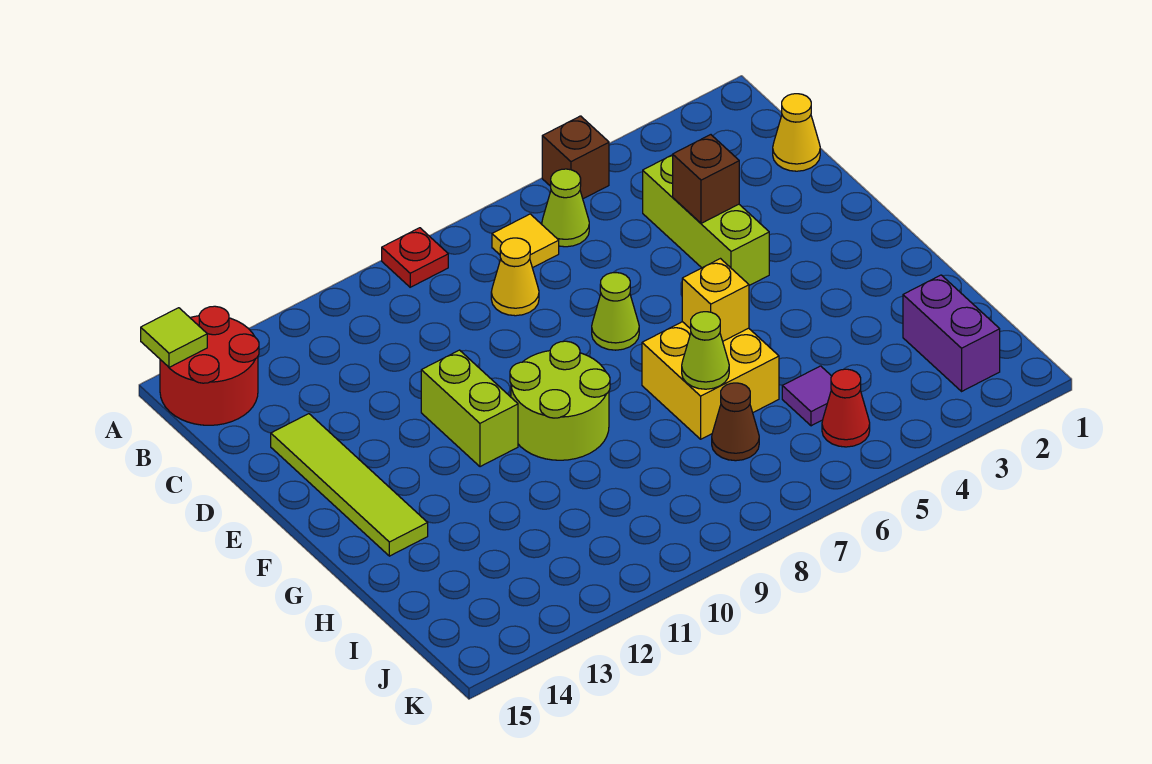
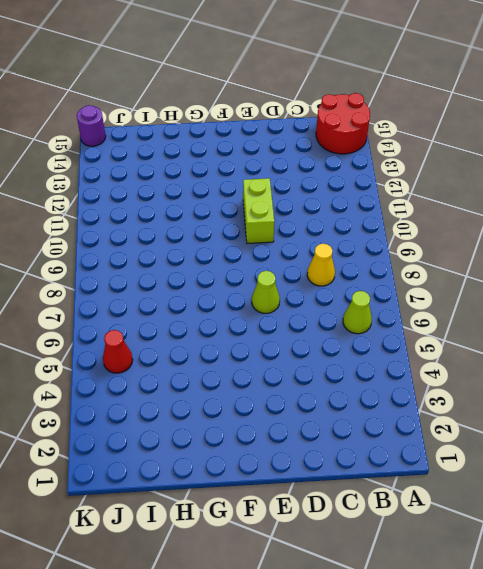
lime 1x2 brick [243,178,274,243] -> lime 1x2 brick turned to [421,350,518,467]
purple 1x1 round brick [77,105,106,146] -> none
none -> brown 1x1 brick [542,116,609,199]
none -> red 1x1 plate [382,228,448,287]
none -> yellow 1x1 tile [492,214,559,268]

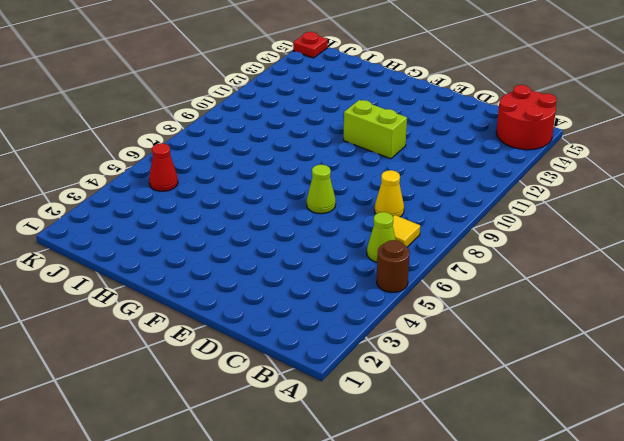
brown 1x1 round brick [377,240,410,292] -> brown 1x1 brick [542,116,609,199]
red 1x1 plate [293,32,328,58] -> red 1x1 plate moved to [382,228,448,287]
none -> yellow 1x1 cone [773,94,820,171]
none -> lime 1x3 brick [643,155,769,285]
none -> lime 1x4 tile [271,414,428,556]

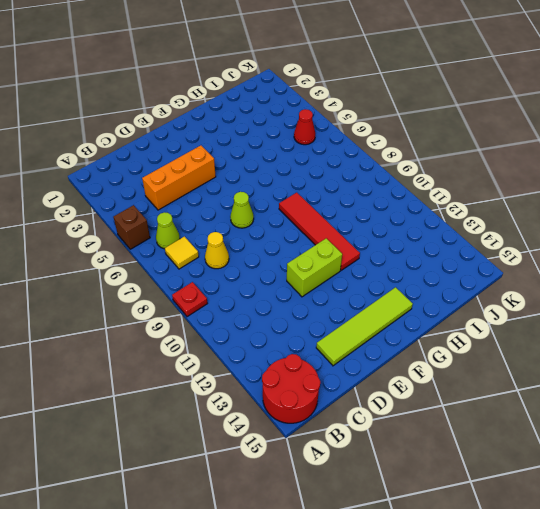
orange 1x3 brick [142,145,216,210] -> lime 1x3 brick [643,155,769,285]
red 1x4 tile [279,193,360,270] -> lime 2x2 round brick [510,341,610,460]
none -> yellow 1x1 cone [773,94,820,171]
none -> yellow 2x2 brick [642,322,779,439]
none -> purple 1x2 brick [903,275,1000,391]

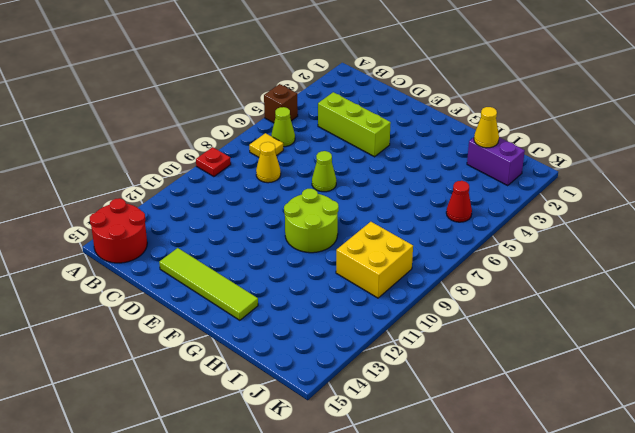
yellow 1x1 cone [474,107,499,148] -> yellow 1x1 cone moved to [773,94,820,171]
yellow 2x2 brick [336,222,413,298] -> yellow 2x2 brick moved to [642,322,779,439]
none -> lime 1x2 brick [421,350,518,467]
none -> purple 1x1 tile [782,366,832,426]
none -> brown 1x1 cone [712,383,759,461]

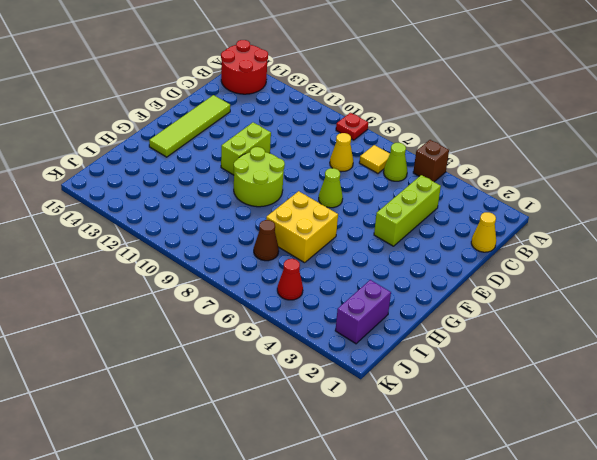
none -> purple 1x1 tile [782,366,832,426]
none -> lime 1x1 tile [141,308,207,367]
none -> brown 1x1 brick [673,135,739,223]

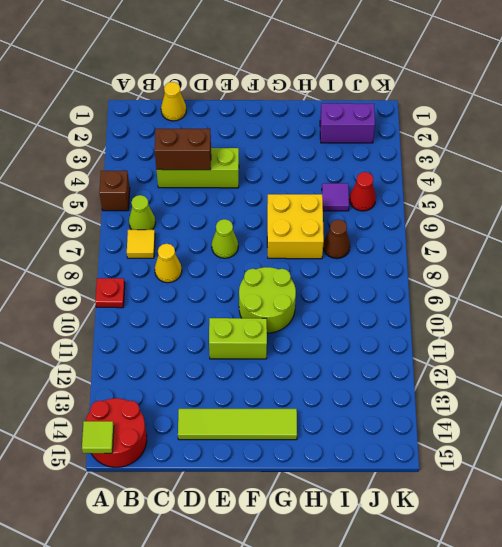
brown 1x2 brick [155,129,211,170] -> brown 1x1 brick [673,135,739,223]
none -> yellow 1x1 brick [682,259,749,341]
none -> lime 1x1 cone [682,312,729,389]

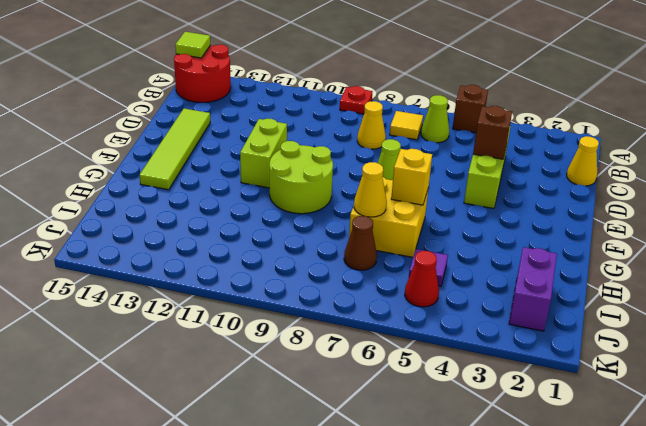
yellow 1x1 cone [354,162,387,217] -> lime 1x1 cone [682,312,729,389]

